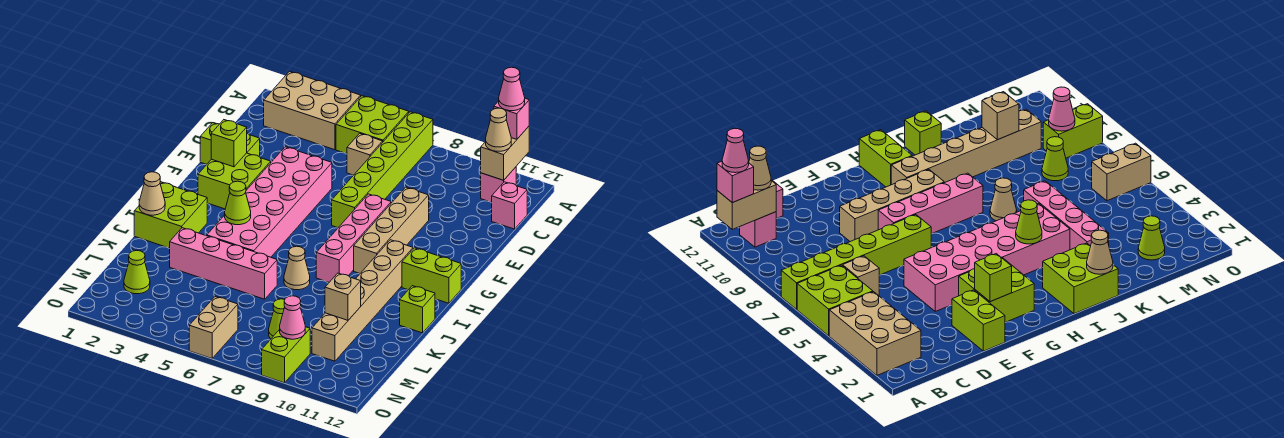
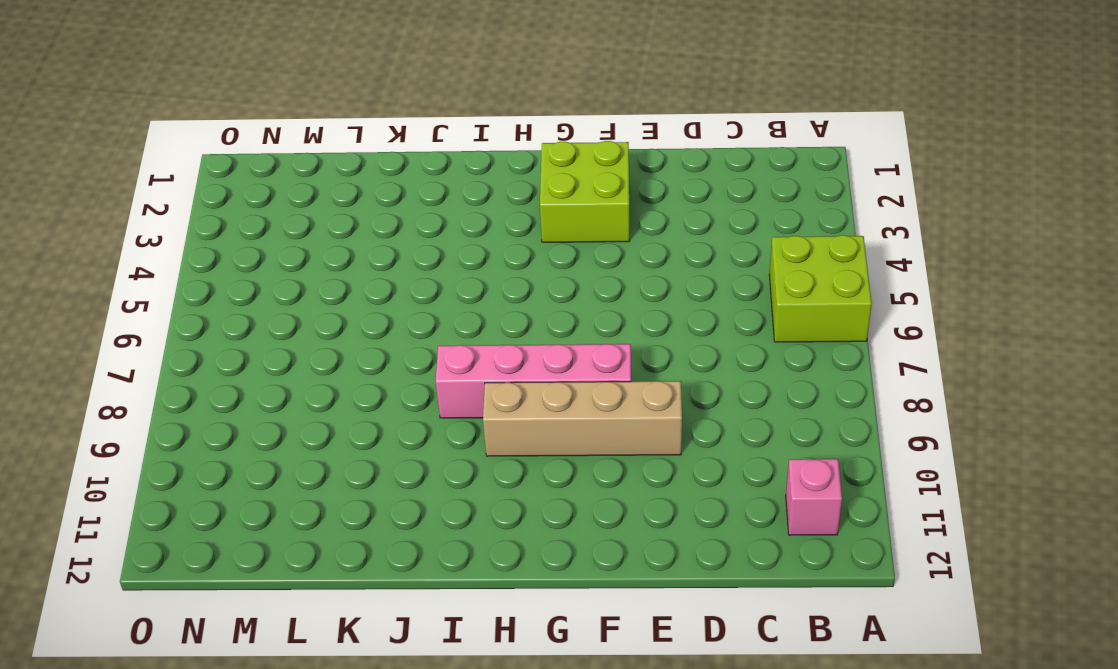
none -> tan 2x3 brick [264,71,361,150]
none -> lime 1x6 brick [332,112,433,228]
none -> tan 1x1 brick [347,133,383,175]
none -> pink 1x1 brick [492,182,527,229]

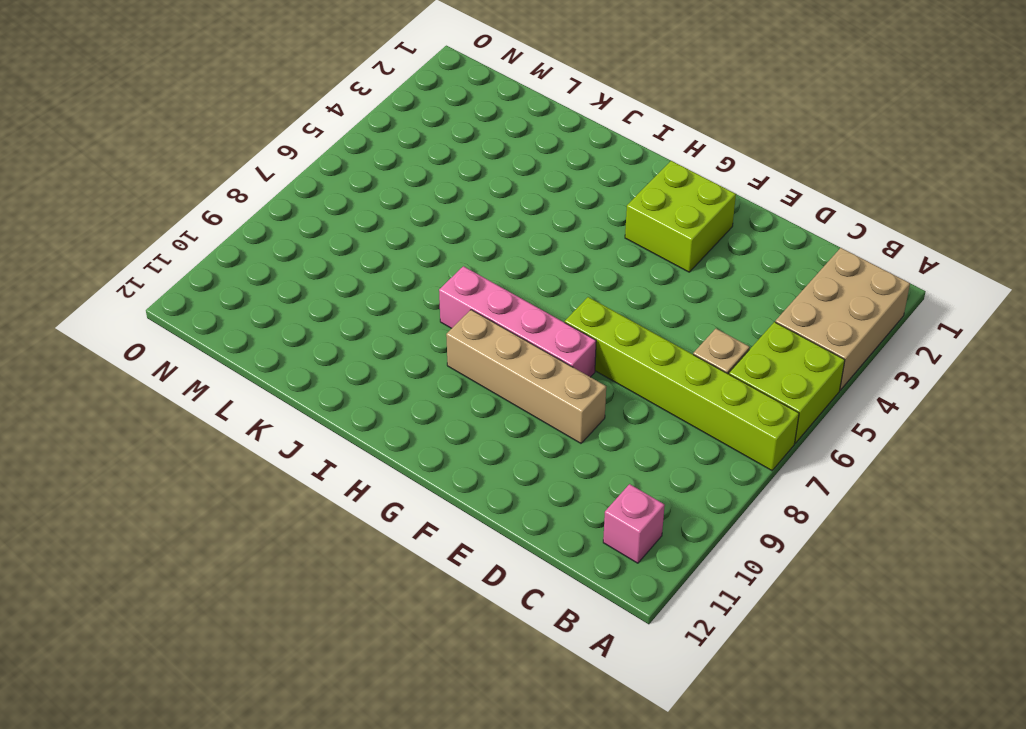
none -> pink 1x1 brick [492,182,527,229]
none -> lime 1x2 brick [200,123,260,164]
none -> pink 2x6 brick [207,147,332,257]
none -> tan 1x6 brick [312,240,413,361]

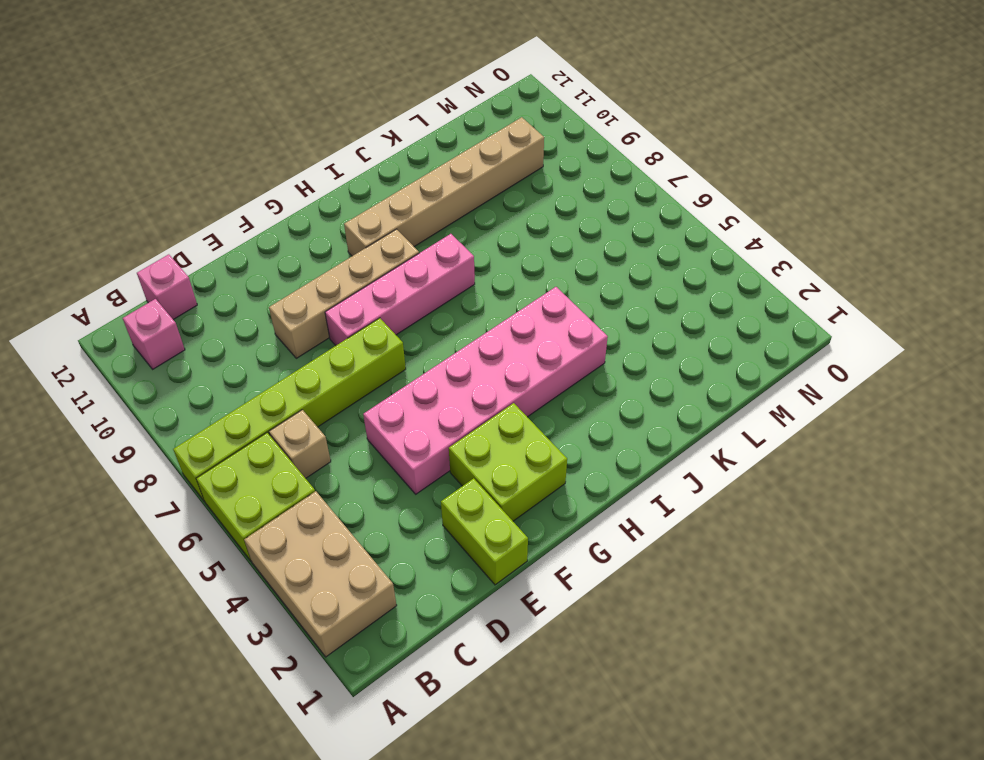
none -> lime 1x2 brick [402,248,461,303]
none -> lime 2x2 brick [134,182,207,248]
none -> tan 1x1 cone [284,246,310,290]
none -> lime 1x1 brick [400,286,435,333]

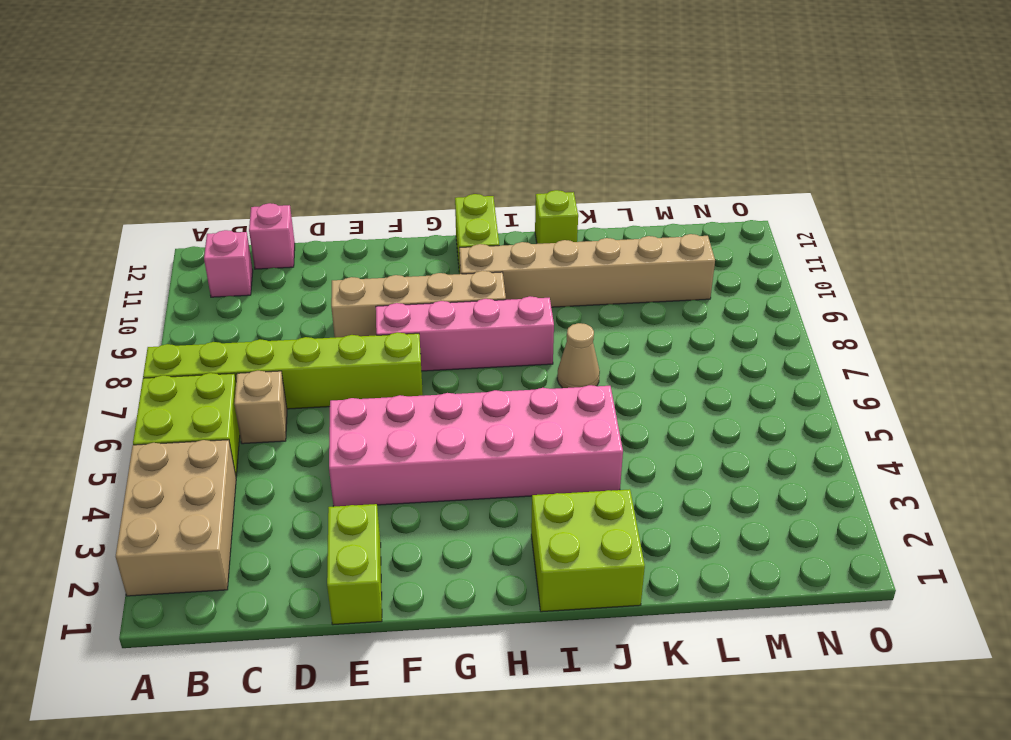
none -> lime 2x2 brick [198,153,271,209]
none -> pink 1x4 brick [170,228,277,299]
none -> lime 1x1 cone [124,250,150,294]
none -> lime 1x1 cone [269,299,285,338]

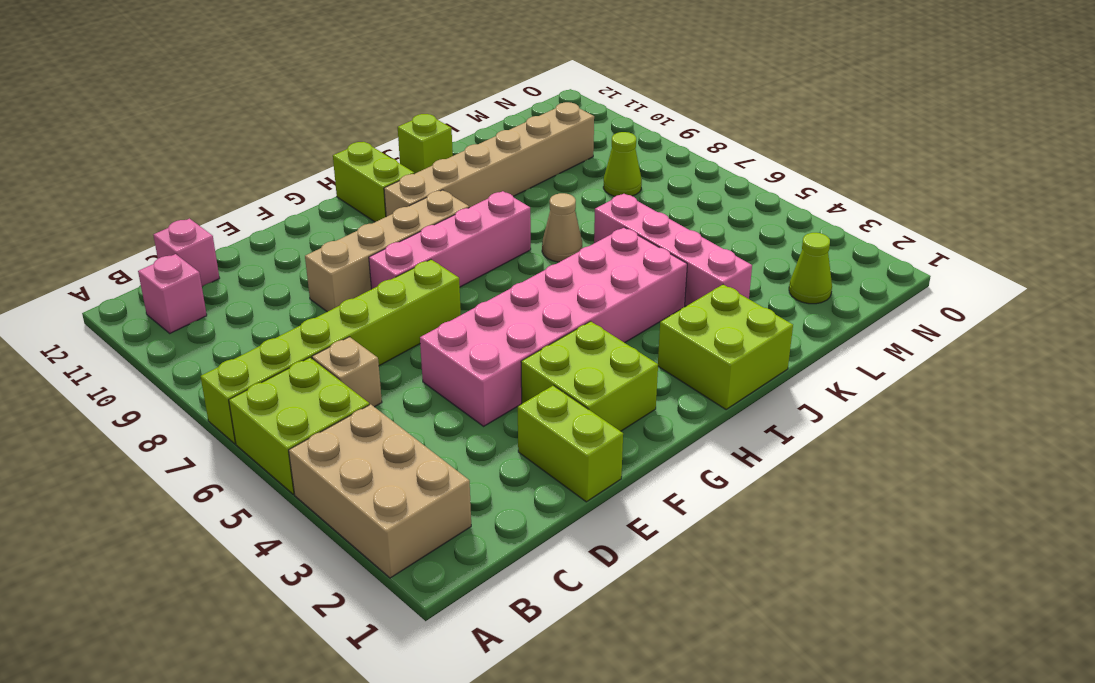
none -> tan 1x2 brick [189,297,238,358]
none -> lime 1x2 brick [262,327,310,383]
none -> tan 1x2 brick [481,126,529,180]
none -> lime 1x1 brick [211,120,247,167]

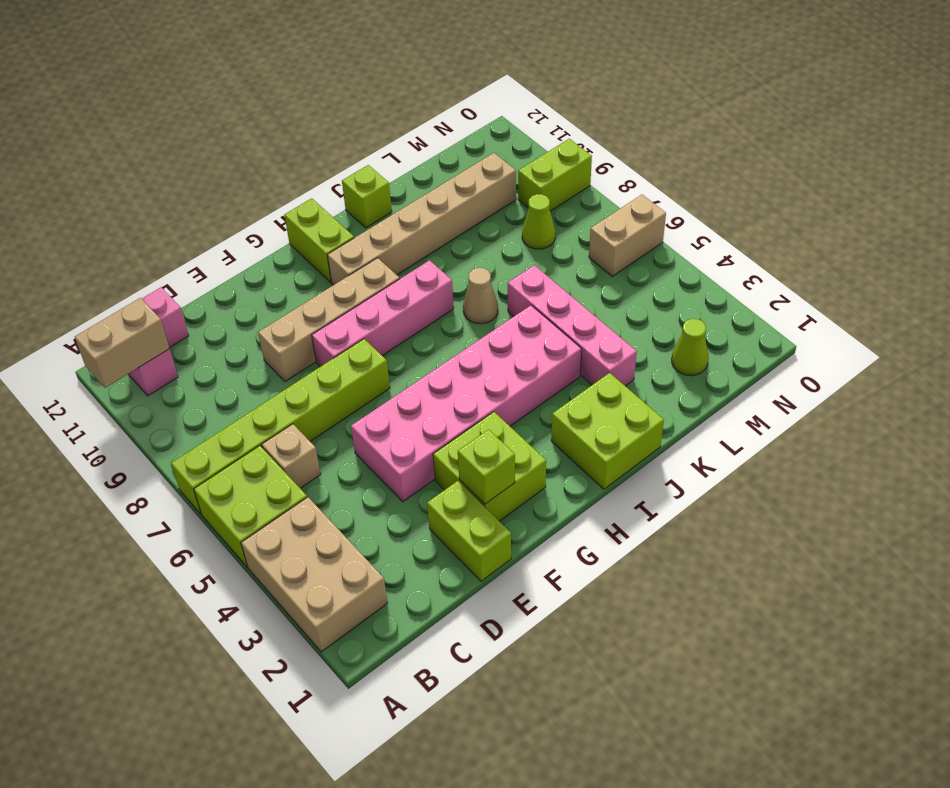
none -> lime 1x1 cone [225,181,251,225]
none -> tan 1x1 cone [139,172,165,215]
none -> tan 1x1 brick [325,273,361,320]
none -> pink 1x1 cone [280,296,305,339]

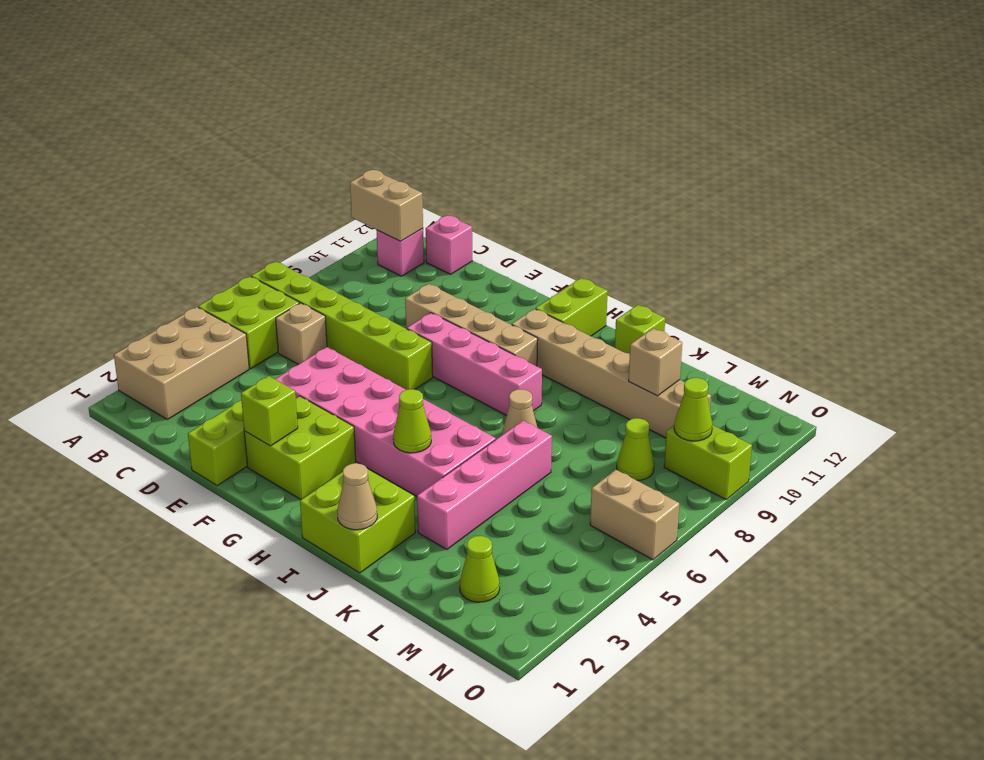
lime 1x1 cone [674,378,712,441] -> pink 1x1 cone [280,296,305,339]
none -> pink 1x1 brick [494,98,529,139]
none -> tan 1x1 cone [486,108,511,151]
none -> pink 1x1 cone [499,67,525,111]

